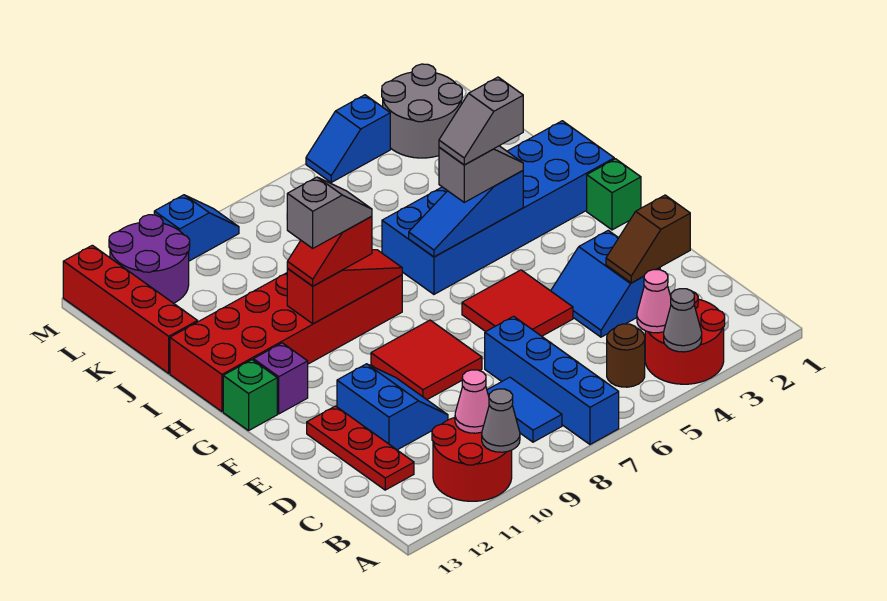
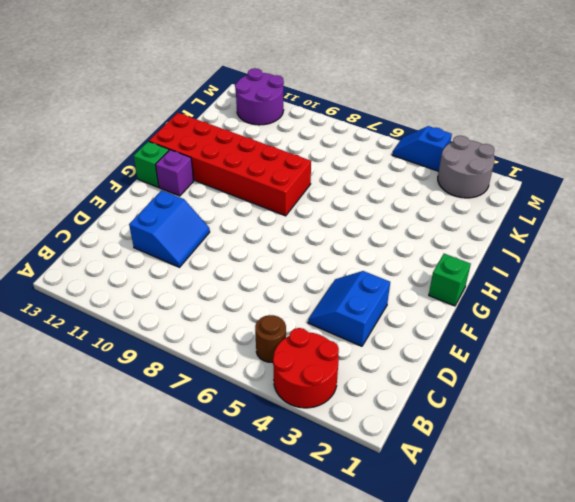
none -> blue 1x4 brick [485,316,619,444]
none -> red 2x2 round brick [432,418,512,501]
none -> blue 1x2 tile [487,377,562,442]
none -> red 1x3 plate [307,406,414,490]

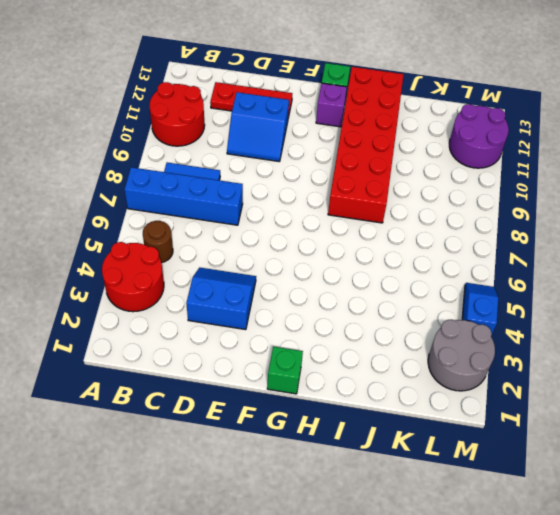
none -> red 2x2 tile [462,270,573,336]
none -> red 2x2 tile [371,320,482,400]
none -> blue 2x6 brick [382,121,614,294]
none -> red 1x4 brick [63,245,198,373]

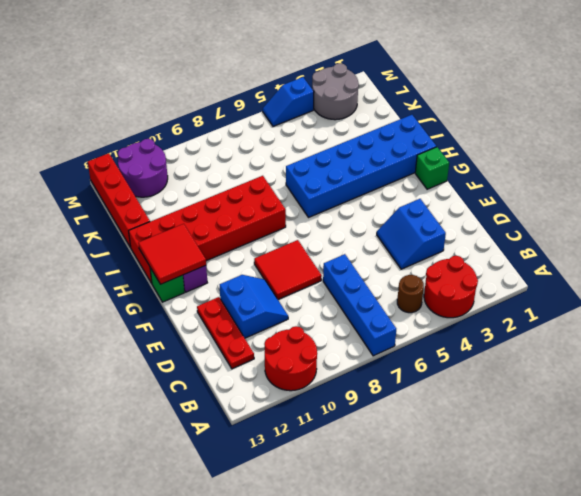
red 2x2 tile [138,224,206,284] -> red 2x2 tile moved to [462,270,573,336]
none -> blue 1x2 tile [487,377,562,442]
none -> blue 1x2 slope [154,195,239,261]
none -> grey 1x1 cone [664,289,702,352]
none -> grey 1x1 cone [482,389,520,452]

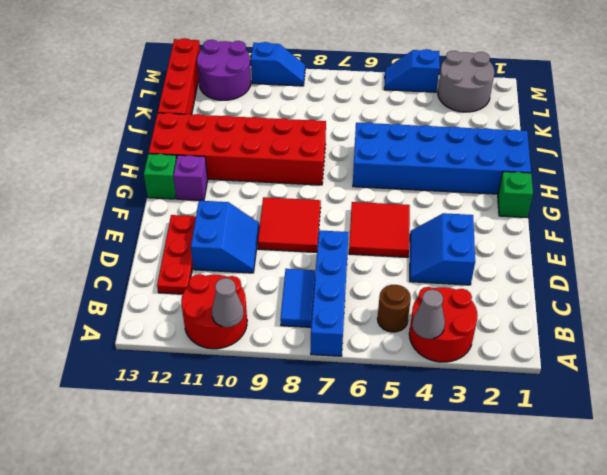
none -> pink 1x1 cone [637,270,671,333]
none -> pink 1x1 cone [455,370,489,433]
none -> brown 1x2 slope [606,195,690,283]
none -> blue 1x3 slope [409,171,523,257]

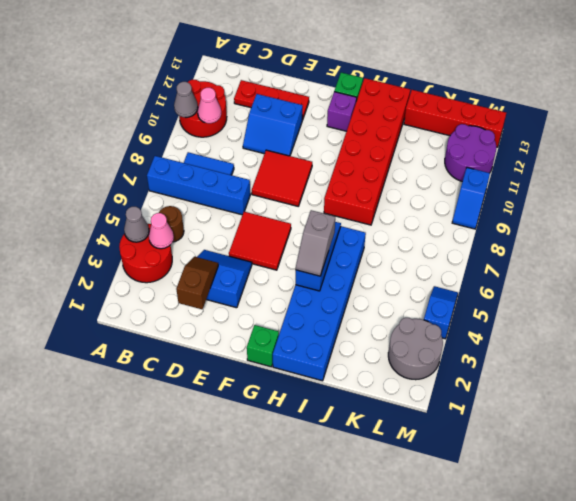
none -> red 1x3 slope [287,250,402,324]
none -> red 1x2 slope [287,216,372,286]
none -> grey 1x2 slope [439,77,523,165]
none -> grey 1x2 slope [287,177,372,248]

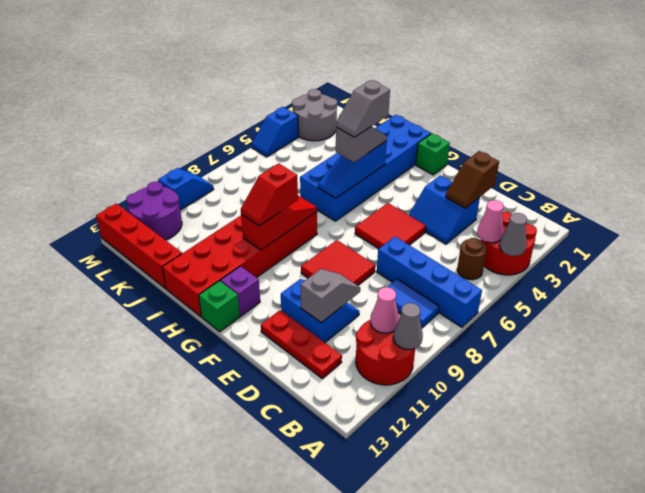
grey 1x2 slope [300,269,360,323] -> grey 1x2 slope moved to [287,177,372,248]

